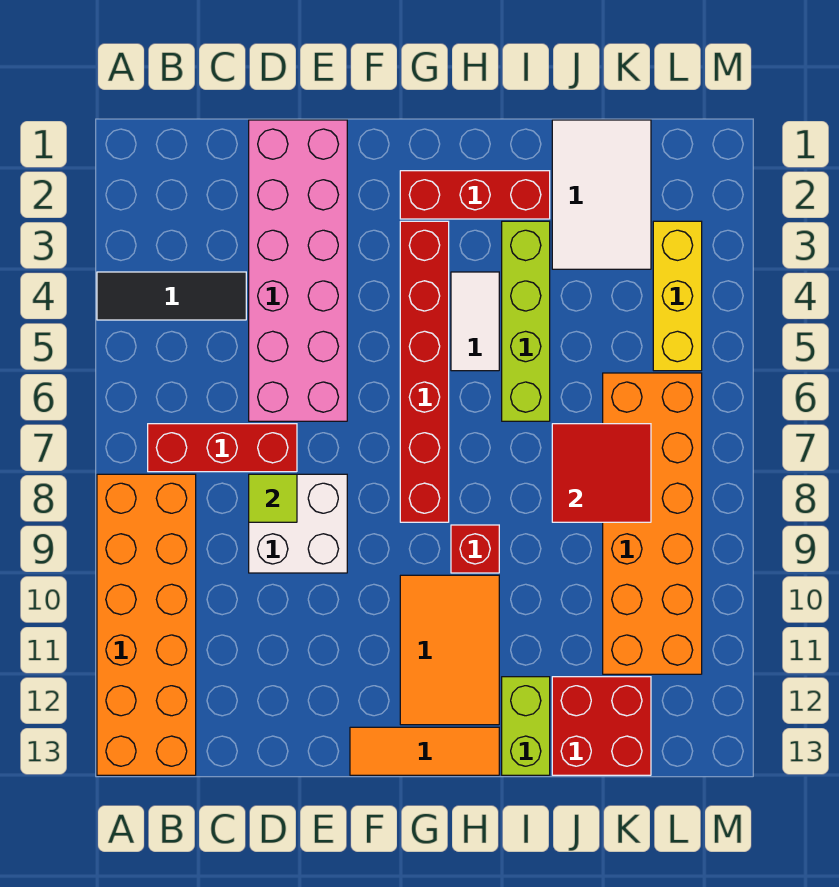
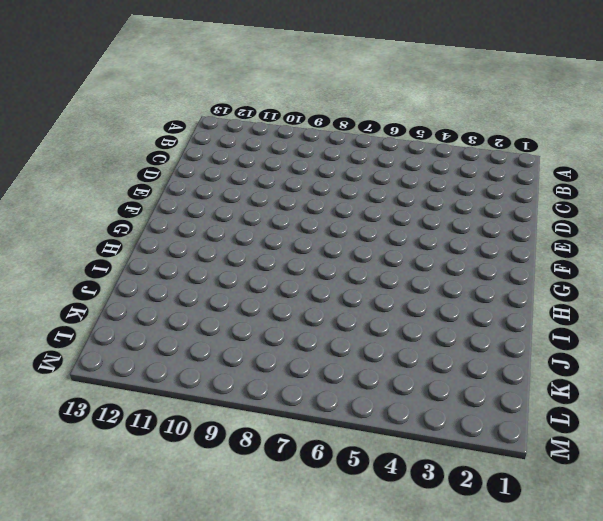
none -> black 1x3 tile [97,272,246,320]
none -> orange 2x6 brick [97,474,196,775]
none -> red 1x3 brick [148,424,297,472]

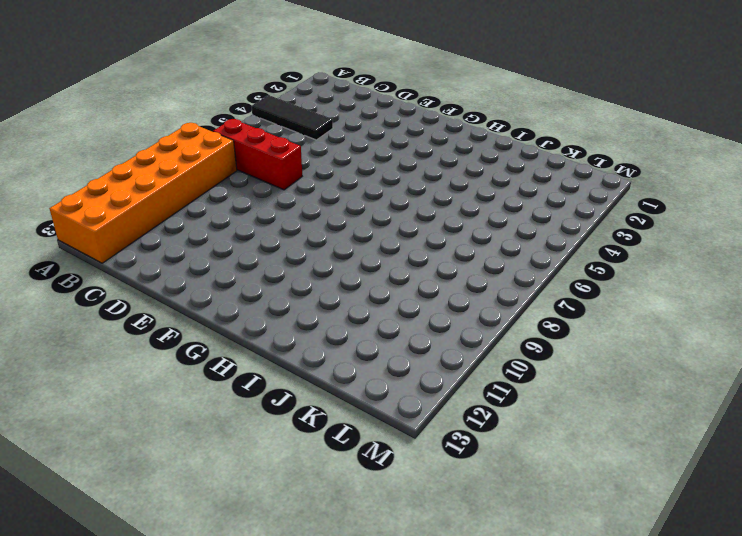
none -> pink 2x6 brick [249,120,347,421]
none -> white 2x2 brick [249,474,347,573]
none -> orange 1x3 tile [350,727,499,775]

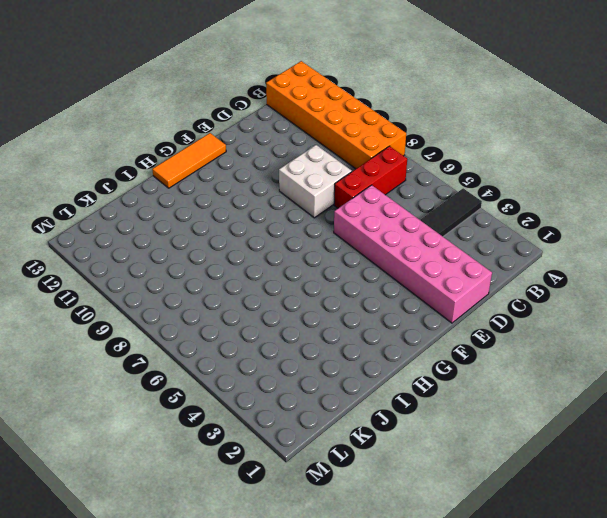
none -> red 1x3 brick [400,171,550,219]
none -> red 1x6 brick [400,221,449,522]
none -> orange 2x3 tile [400,575,499,725]

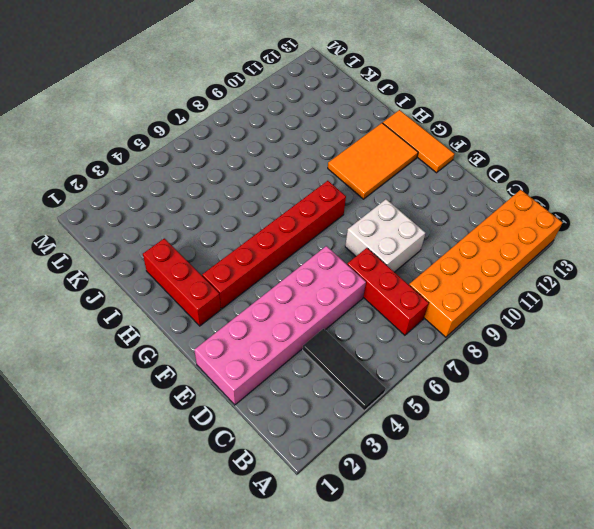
none -> white 1x2 tile [451,272,499,371]
none -> red 1x1 brick [451,525,499,573]
none -> lime 1x4 brick [502,221,550,421]

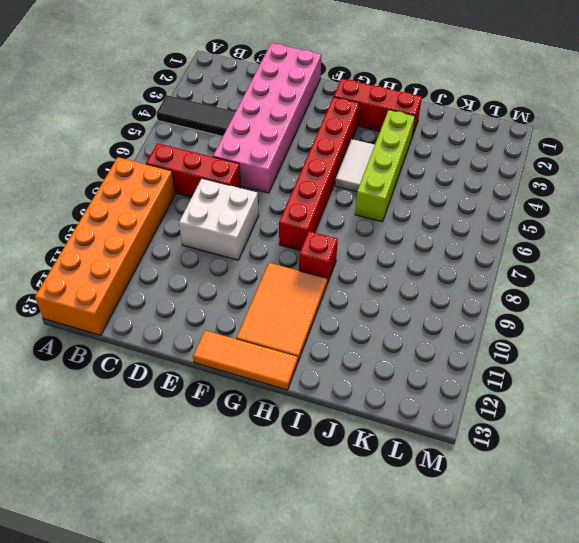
none -> lime 1x2 brick [502,677,550,775]
none -> white 2x3 tile [552,120,651,269]
none -> red 2x2 brick [552,677,651,775]

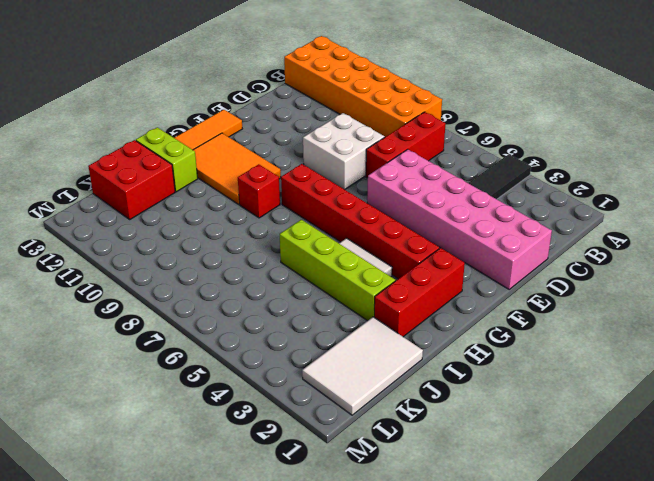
white 2x3 tile [302,317,423,415] -> white 2x3 tile turned to [552,120,651,269]
none -> orange 2x6 brick [603,373,702,674]
none -> yellow 1x3 brick [653,221,702,371]
none -> lime 1x1 tile [249,474,297,522]

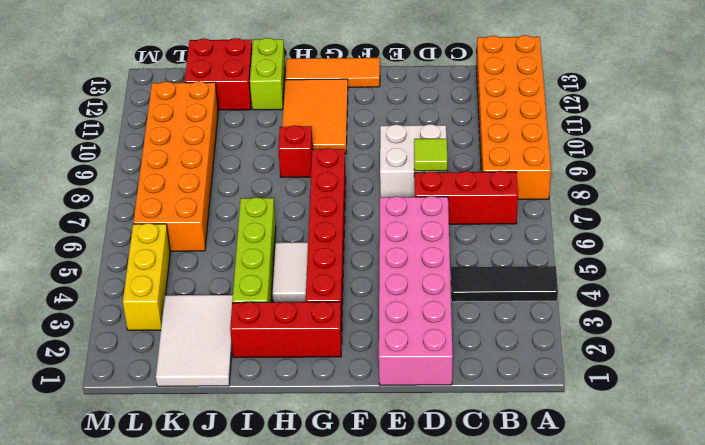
none -> red 2x2 tile [552,424,651,522]

